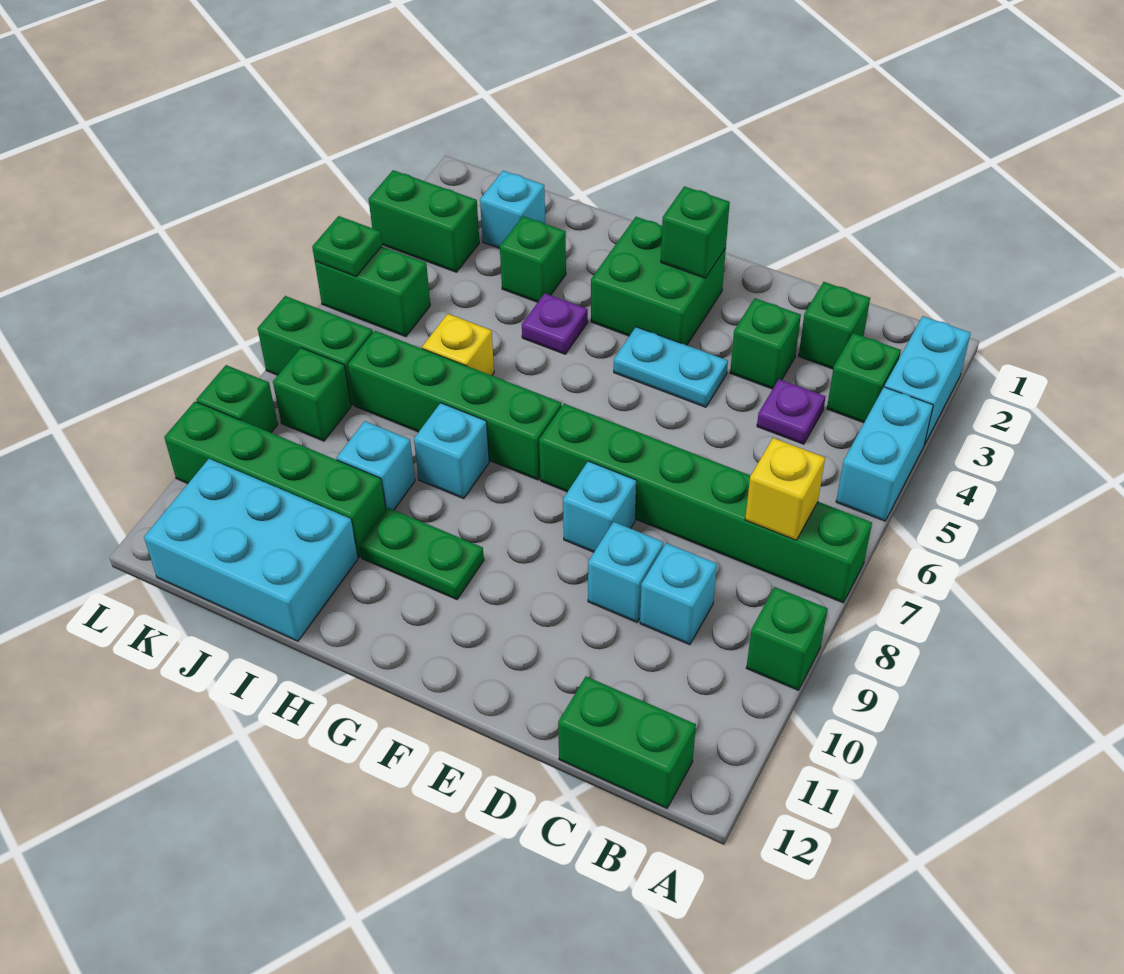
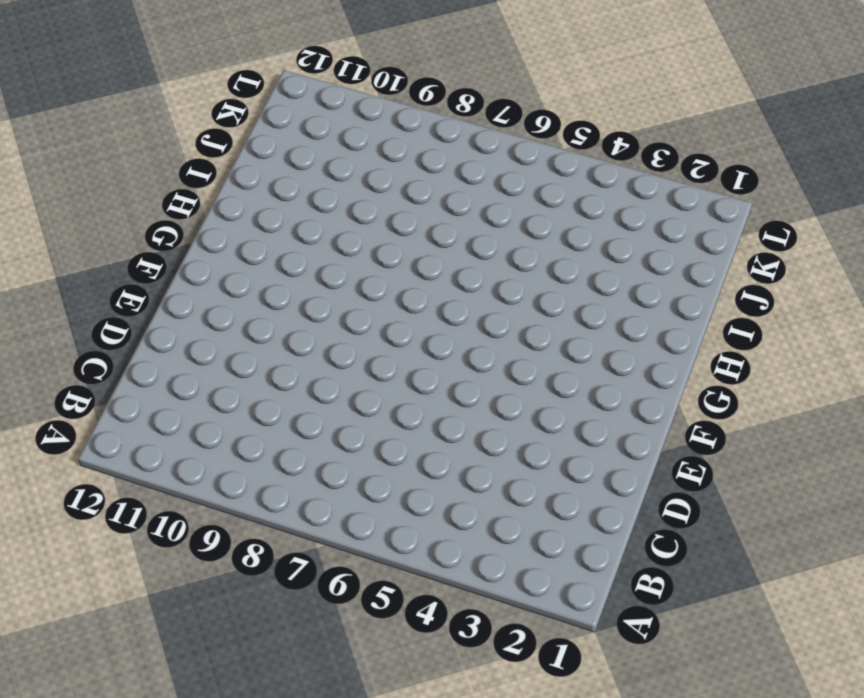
none -> cyan 1x2 brick [884,316,971,445]
none -> cyan 1x2 brick [836,387,933,521]
none -> green 1x6 brick [539,404,872,603]
none -> green 1x1 brick [746,587,828,690]

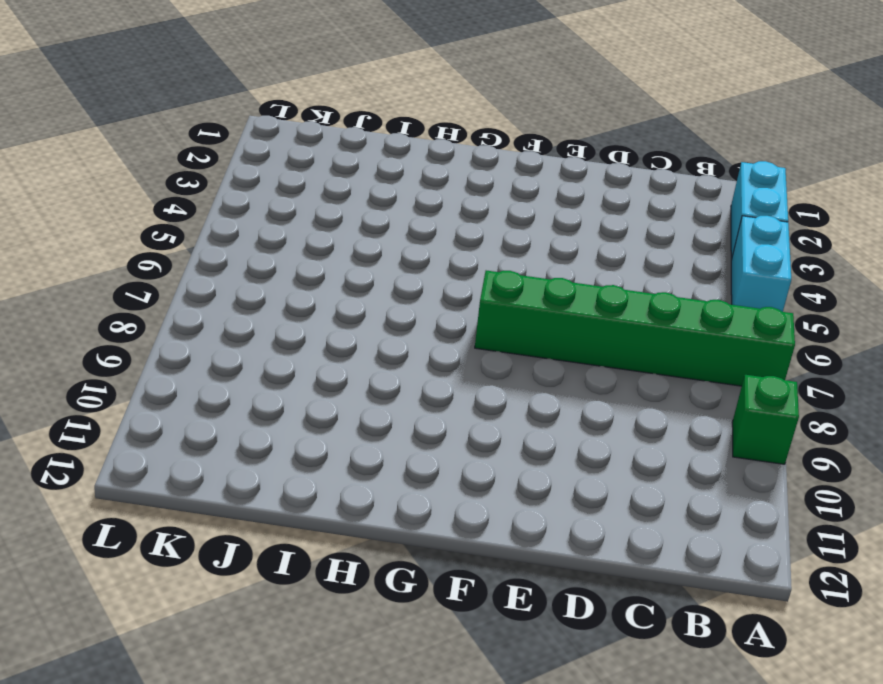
none -> green 1x1 brick [827,333,901,423]
none -> green 1x2 brick [558,677,696,808]
none -> green 1x1 brick [799,282,870,369]
none -> purple 1x1 plate [757,379,826,444]

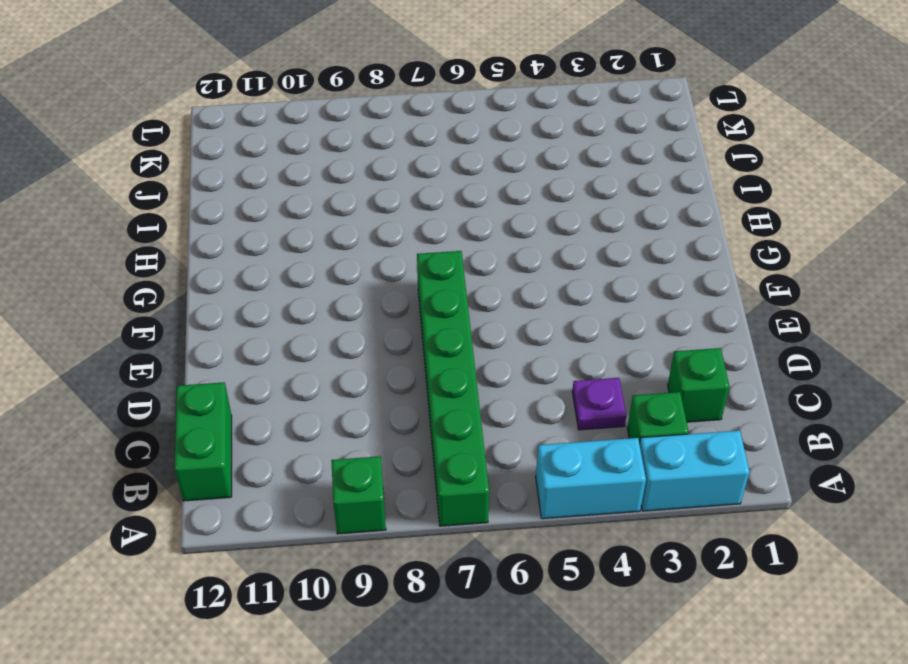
none -> cyan 1x1 brick [640,543,717,645]
none -> green 1x1 brick [730,298,801,389]
none -> cyan 1x1 brick [588,522,663,622]
none -> cyan 1x2 plate [614,327,728,407]

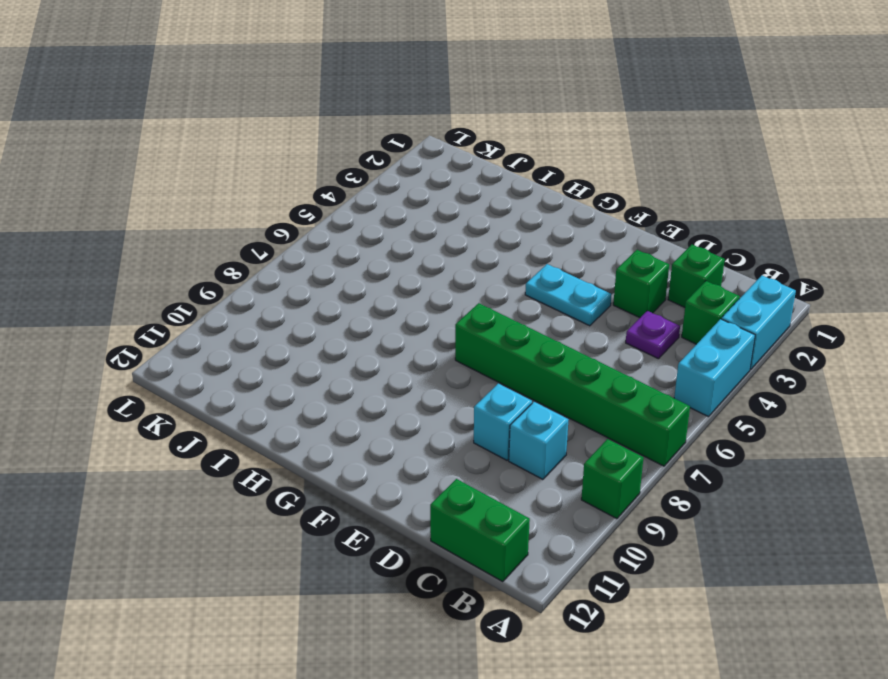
none -> cyan 1x1 brick [563,461,637,552]
none -> green 2x2 brick [591,217,726,345]
none -> green 1x4 brick [348,331,562,480]
none -> green 1x2 plate [360,508,484,599]

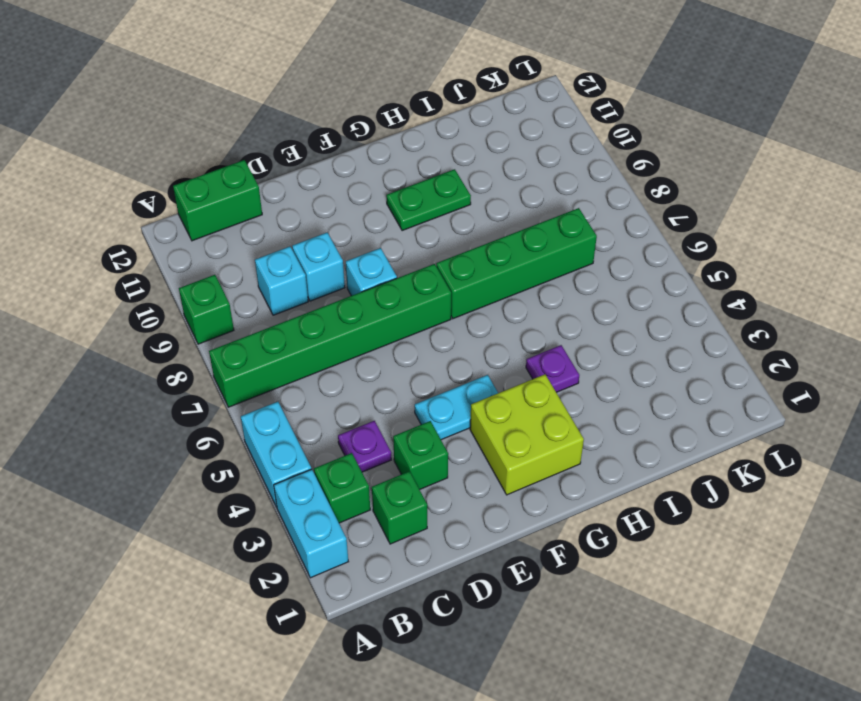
lime 2x2 brick [470,374,584,495] -> green 2x2 brick [591,217,726,345]
none -> cyan 1x1 brick [414,403,489,499]
none -> green 1x1 brick [500,216,566,302]
none -> yellow 1x1 brick [422,314,494,375]
none -> cyan 1x1 brick [337,421,415,510]

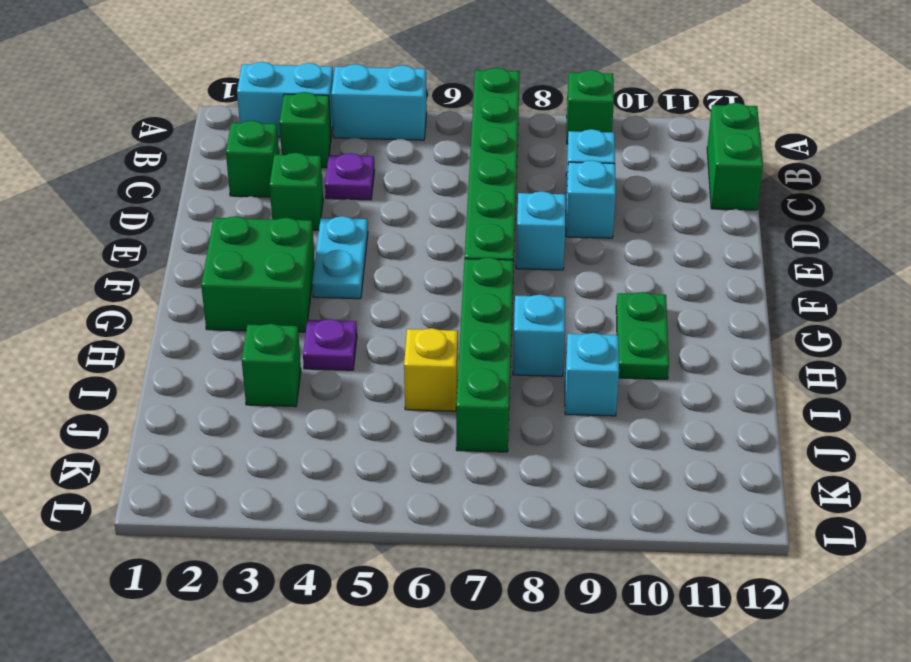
none -> green 1x4 brick [164,402,386,557]
none -> cyan 2x3 brick [144,459,358,641]
none -> cyan 1x1 brick [480,171,545,248]
none -> green 1x2 brick [369,170,480,272]

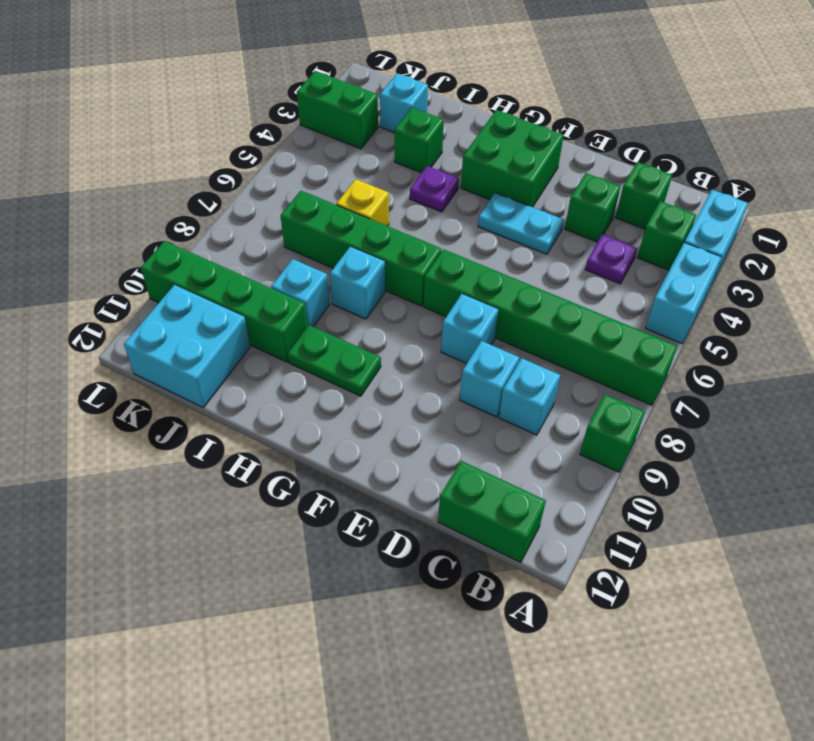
cyan 2x2 brick [124,285,250,408] -> cyan 2x3 brick [144,459,358,641]
none -> green 1x2 brick [315,246,430,337]
none -> green 1x2 brick [258,296,373,405]
none -> green 1x1 brick [273,348,351,441]
none -> green 1x1 brick [197,365,278,433]

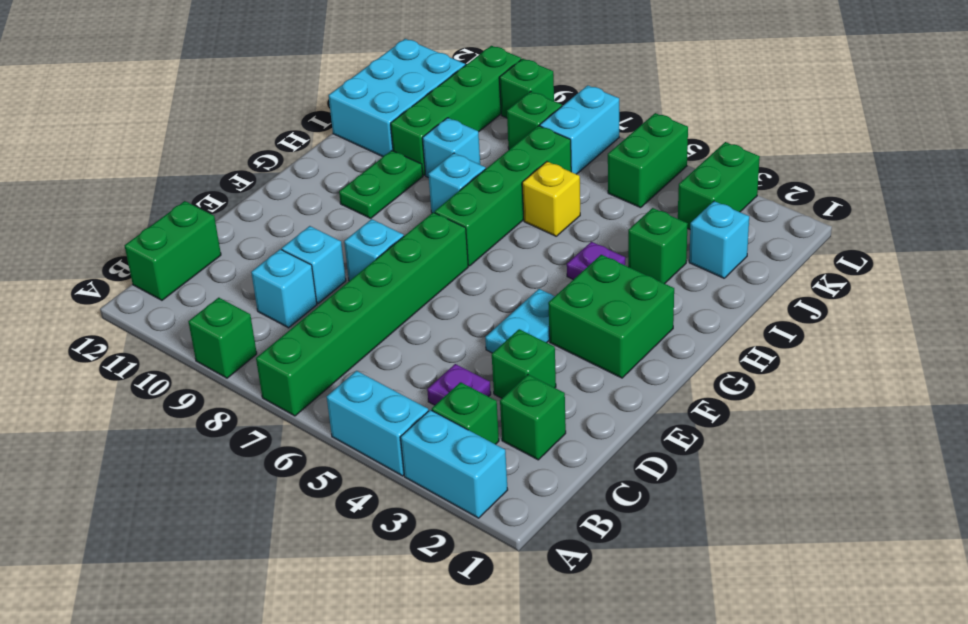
cyan 1x2 brick [540,85,619,174] -> green 1x2 brick [258,296,373,405]
none -> yellow 1x1 brick [745,438,825,540]
none -> green 1x1 brick [661,186,730,278]
none -> green 1x1 plate [312,216,382,276]

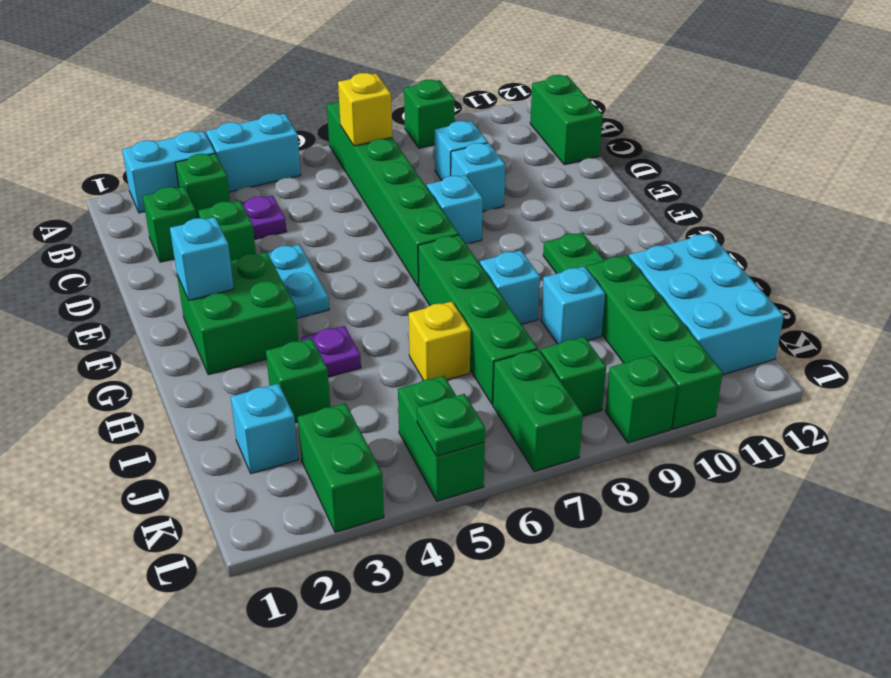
cyan 1x1 brick [170,217,234,300] -> green 1x1 brick [661,186,730,278]

